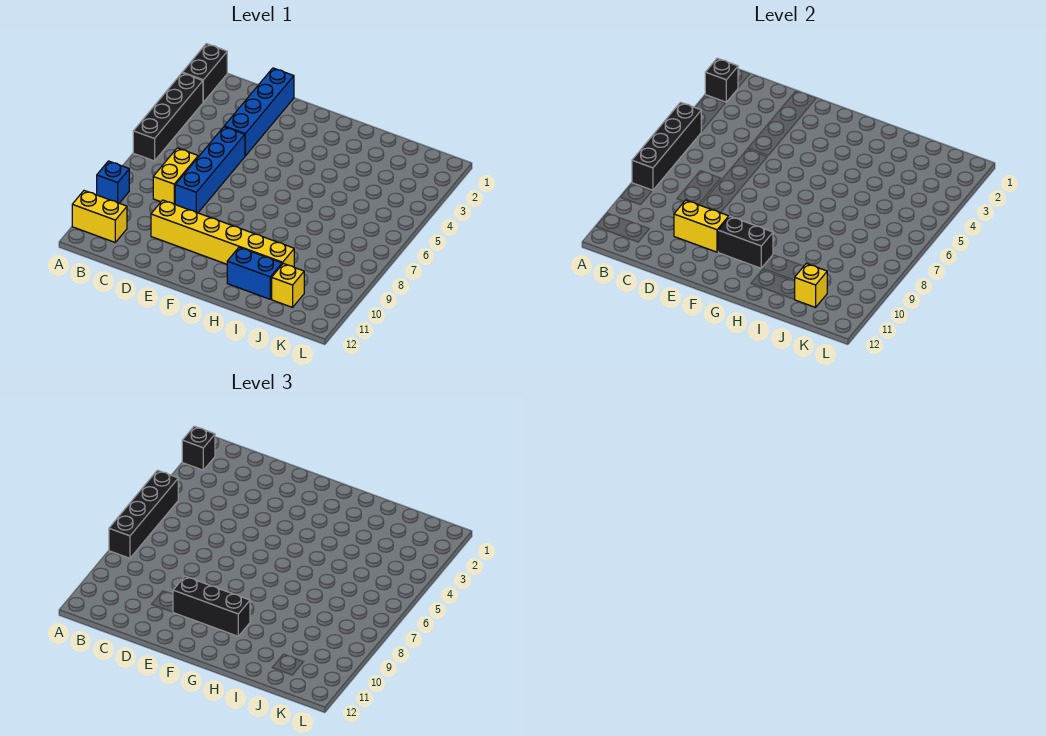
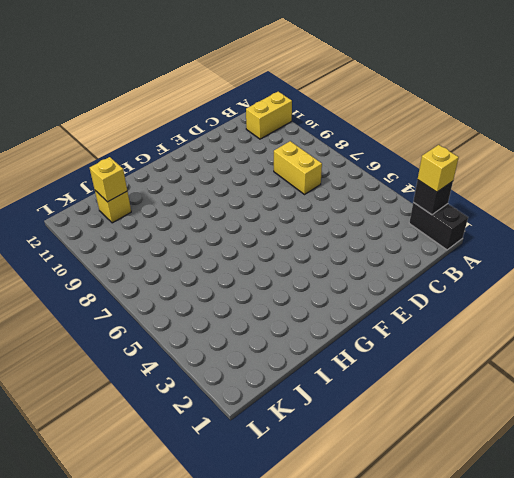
yellow 1x1 brick [418,145,459,192] -> black 1x1 brick [182,426,215,470]
none -> black 1x4 brick [133,73,203,161]
none -> blue 1x1 brick [97,161,129,203]
none -> blue 1x4 brick [224,68,294,156]

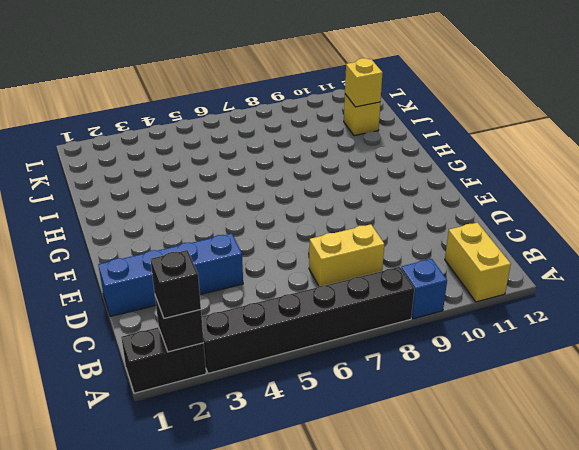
black 1x6 brick [202,267,414,373] -> black 1x4 brick [133,73,203,161]
none -> blue 1x4 brick [175,127,245,213]
none -> yellow 1x6 brick [151,200,294,267]
none -> blue 1x2 brick [227,247,282,299]

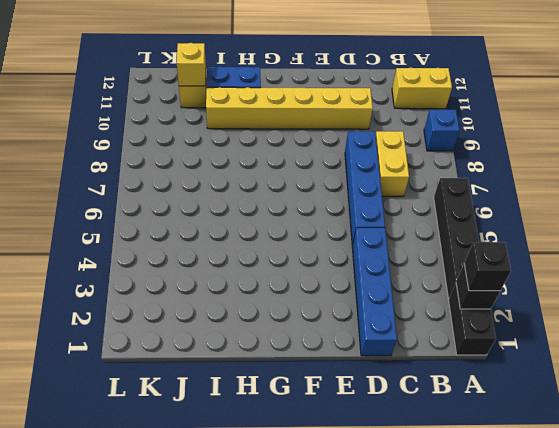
none -> black 1x4 brick [632,102,701,190]
none -> yellow 1x2 brick [674,200,729,252]
none -> black 1x2 brick [718,216,773,268]

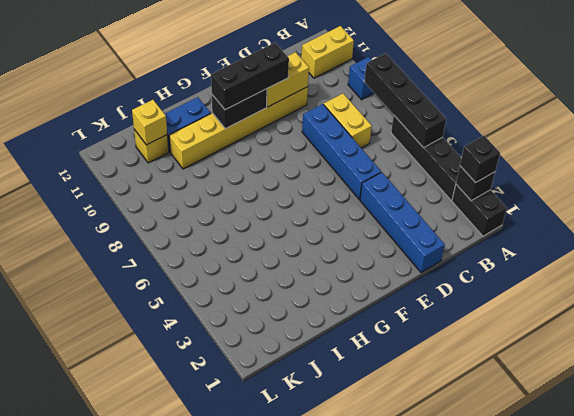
none -> black 1x4 brick [109,470,178,558]

